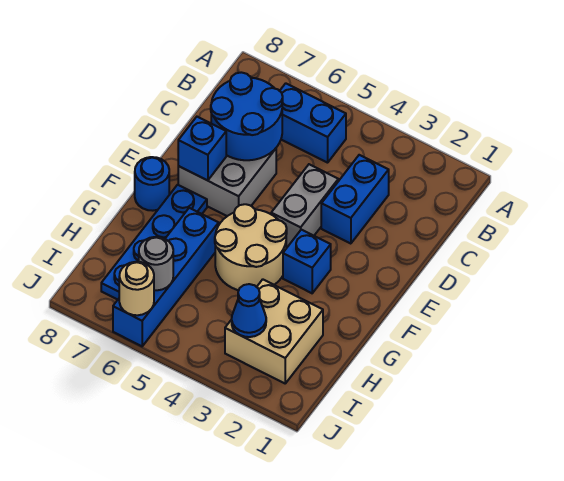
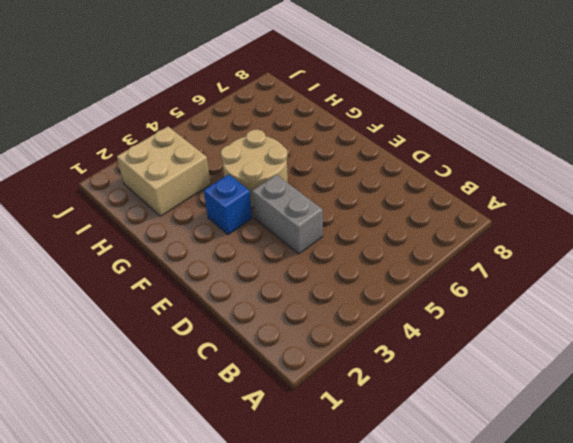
none -> blue 1x2 brick [280,83,346,163]
none -> blue 1x2 brick [321,155,389,244]
none -> grey 2x2 brick [178,148,276,216]

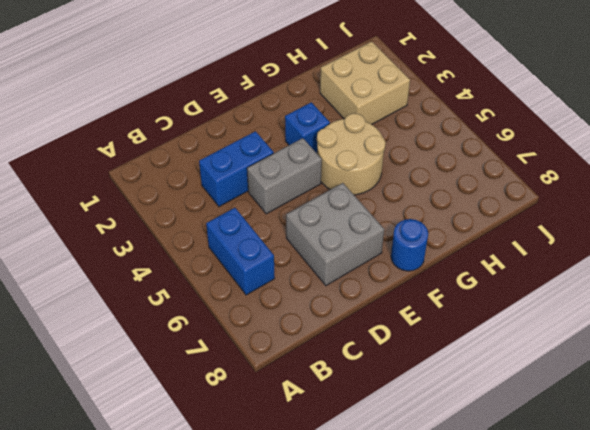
none -> blue 1x4 plate [101,185,207,300]
none -> blue 1x4 brick [113,208,219,346]
none -> blue 2x2 round brick [211,72,283,160]

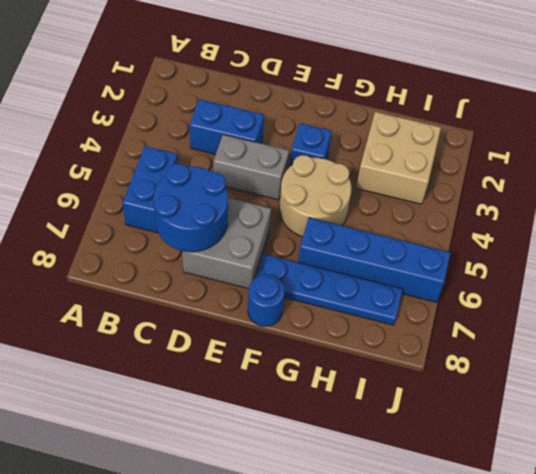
none -> blue 1x1 brick [178,117,226,181]
none -> blue 1x1 cone [232,284,266,337]
none -> grey 1x1 round brick [139,237,173,290]

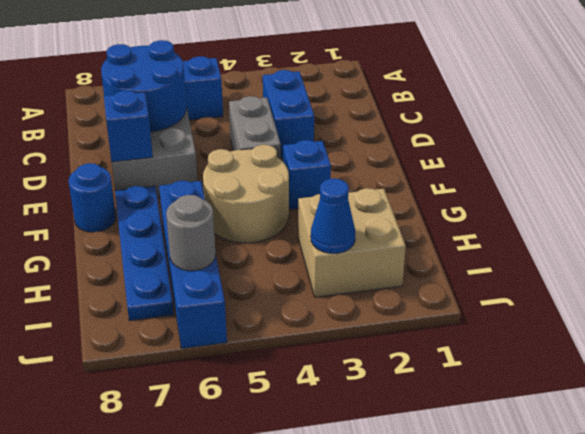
none -> tan 1x1 round brick [119,262,154,315]

